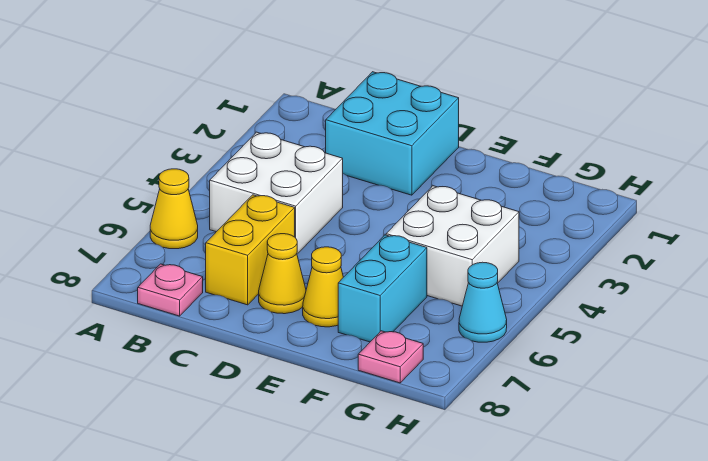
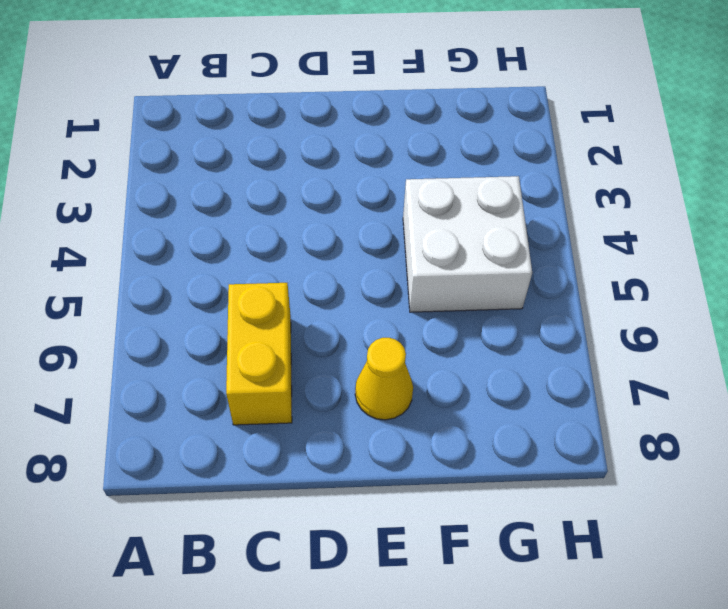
none -> yellow 1x1 cone [150,169,198,249]
none -> white 2x2 brick [210,132,343,254]

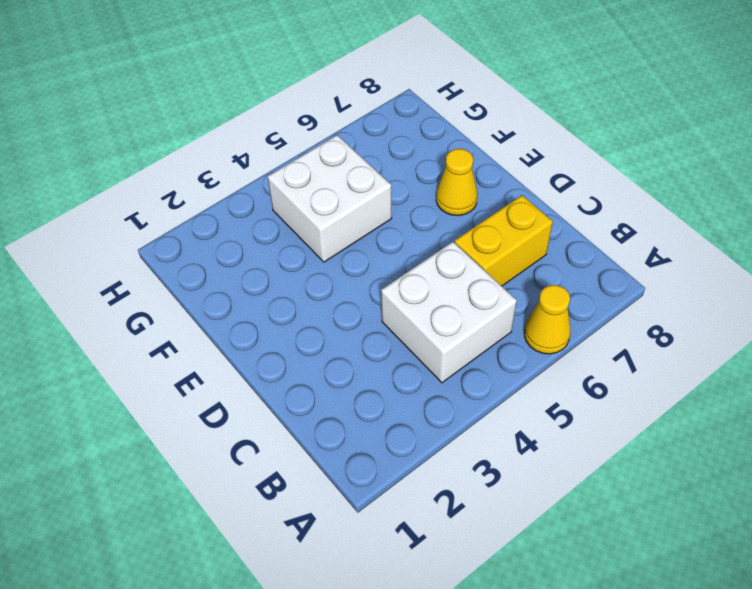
none -> pink 1x1 plate [138,264,203,316]
none -> cyan 2x2 brick [326,72,459,195]

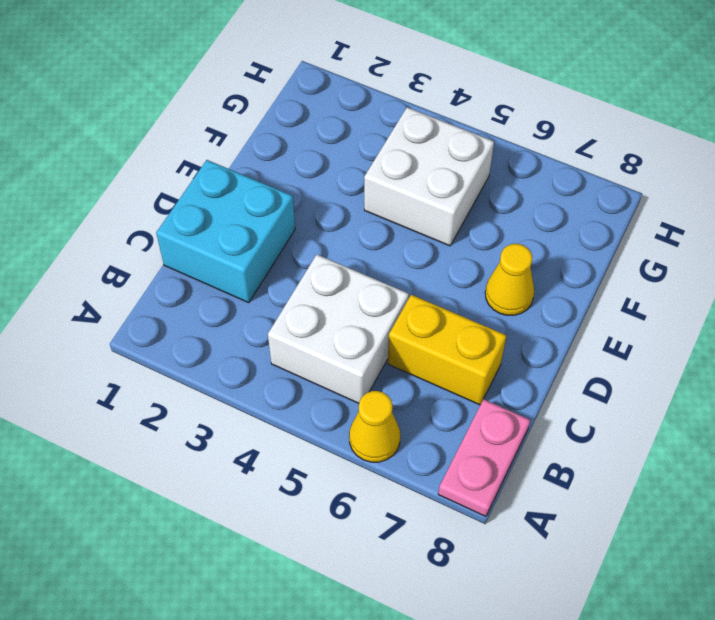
pink 1x2 plate [438,399,530,516] -> pink 1x1 plate [138,264,203,316]
none -> yellow 1x1 cone [259,234,306,314]
none -> cyan 1x2 brick [338,235,427,342]

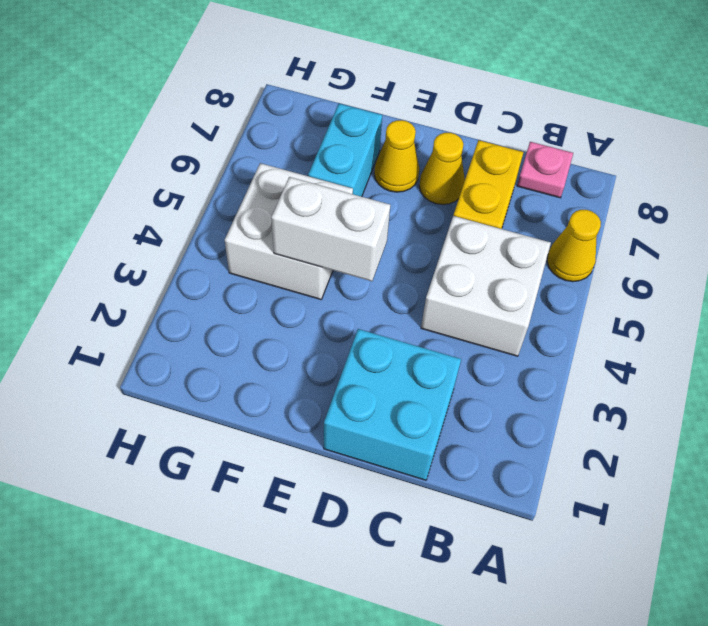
white 1x2 brick [271,177,390,281] -> none
none -> pink 1x1 plate [358,331,423,383]
none -> cyan 1x1 cone [459,262,507,342]

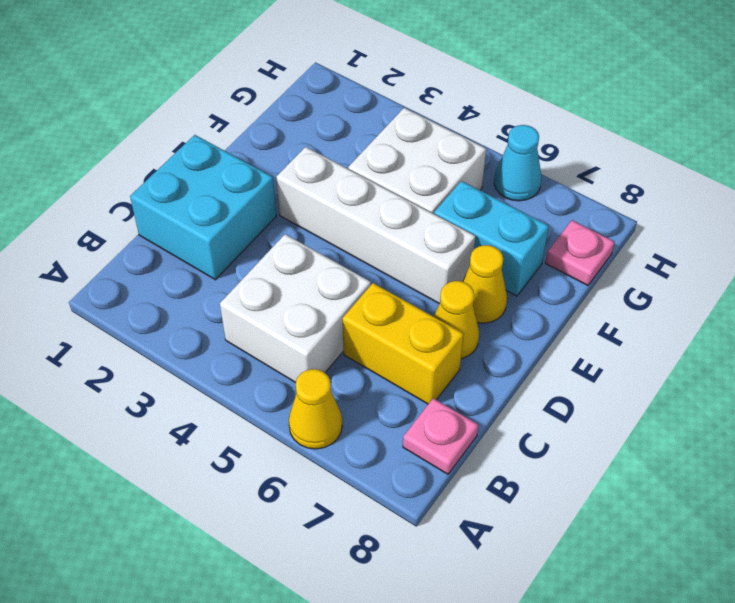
white 1x4 brick [277,147,476,304] -> none

